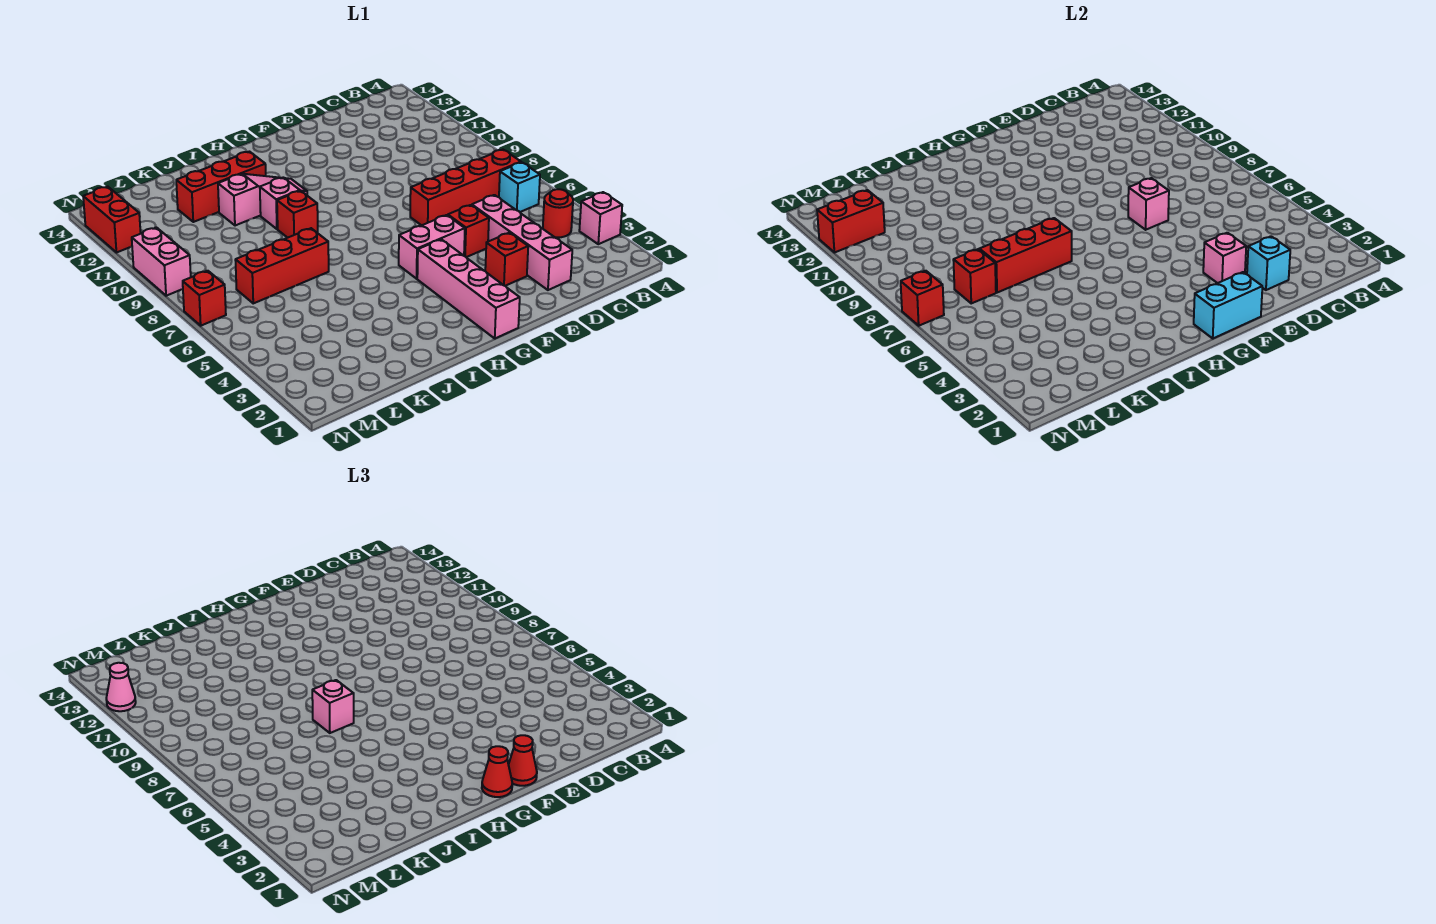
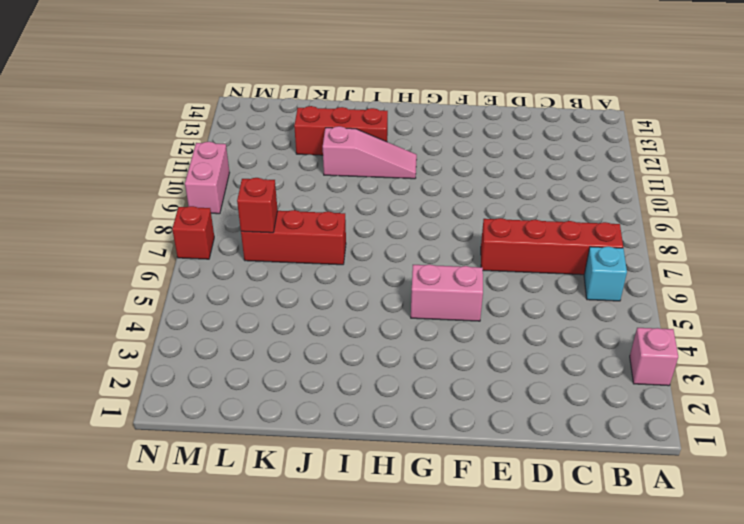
none -> red 1x1 round brick [543,189,573,237]
none -> pink 1x4 brick [472,195,572,290]
none -> red 1x1 brick [485,233,528,286]

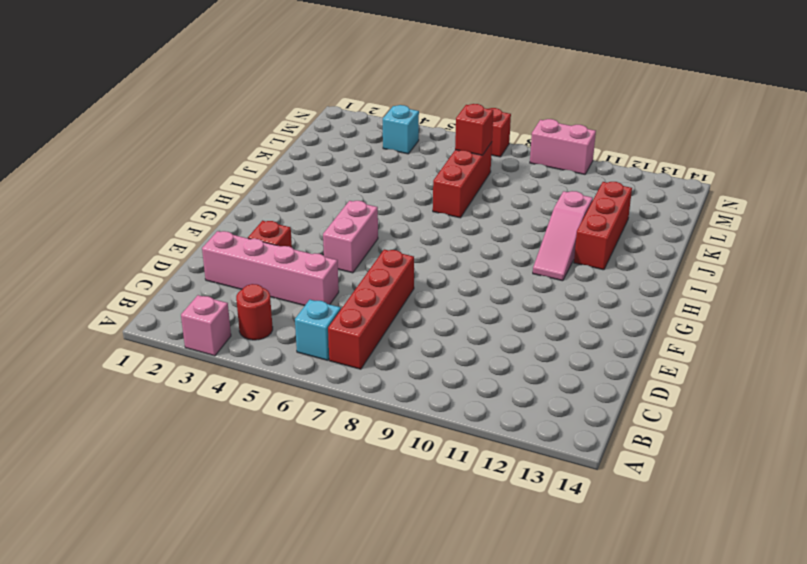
cyan 1x1 brick [383,105,419,154] -> cyan 1x1 brick moved to [1247,236,1290,290]
none -> red 1x1 brick [448,205,489,257]
none -> pink 1x4 brick [417,239,520,338]
none -> red 1x1 brick [277,191,318,238]

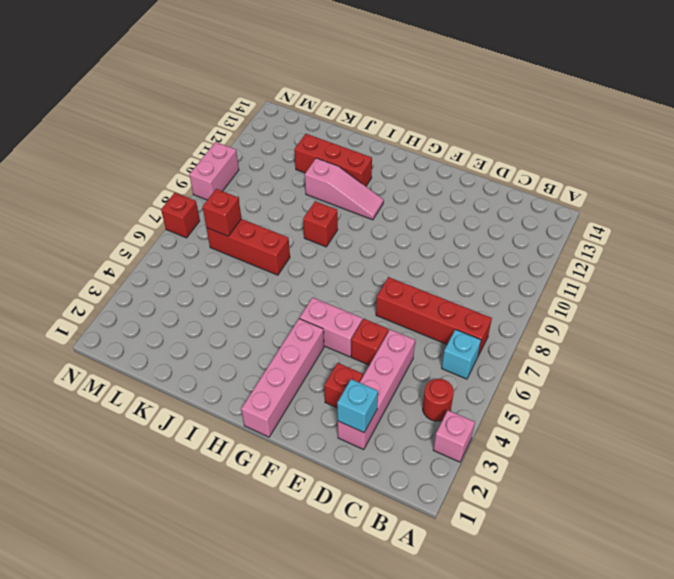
none -> pink 1x1 brick [260,177,300,229]
none -> red 1x2 brick [83,187,141,253]
none -> pink 1x1 brick [1203,233,1246,283]

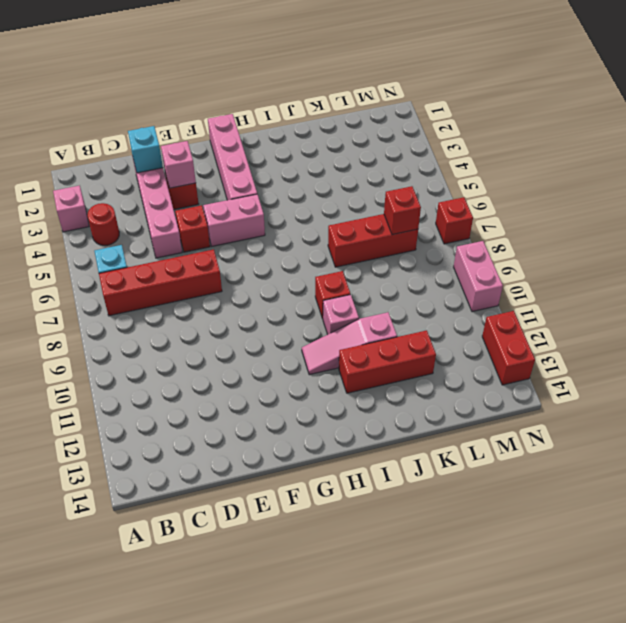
none -> pink 1x1 brick [1128,178,1169,230]
none -> cyan 1x2 brick [1194,272,1262,338]
none -> red 1x3 brick [979,218,1072,293]

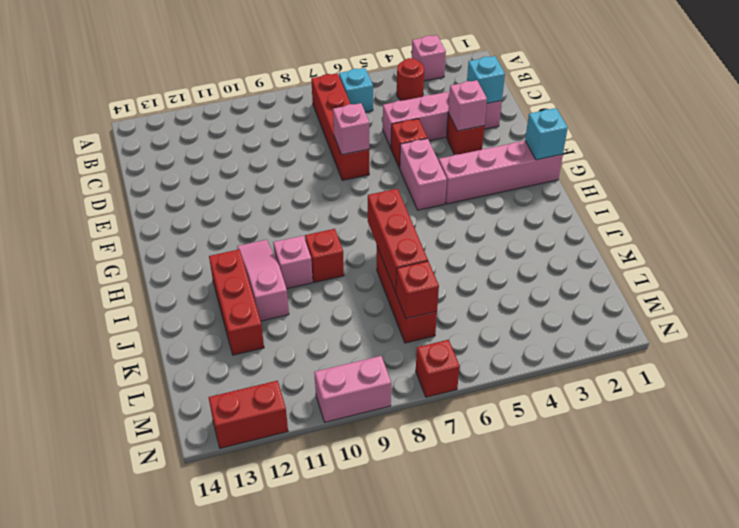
cyan 1x1 brick [525,108,568,160] -> cyan 1x2 brick [1194,272,1262,338]
none -> red 1x2 brick [817,190,885,253]
none -> red 1x1 brick [901,271,944,326]
none -> red 1x1 cone [509,735,537,786]

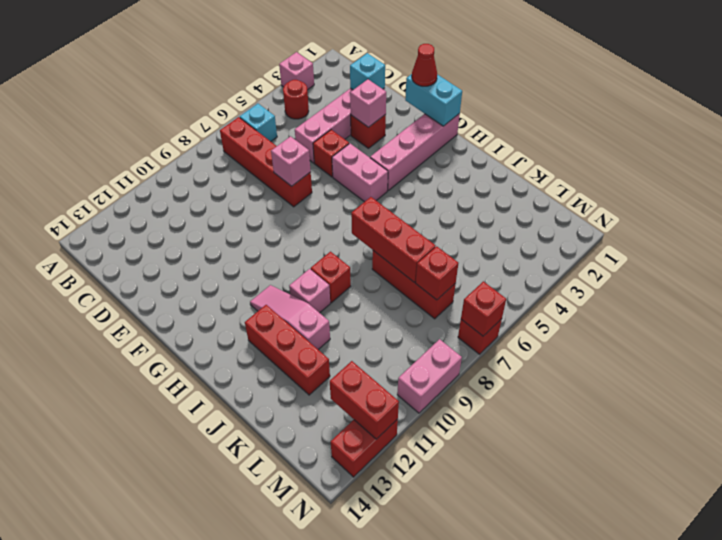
none -> red 1x1 cone [482,746,512,797]
none -> pink 1x1 brick [312,680,354,733]
none -> pink 1x1 cone [106,663,136,711]

